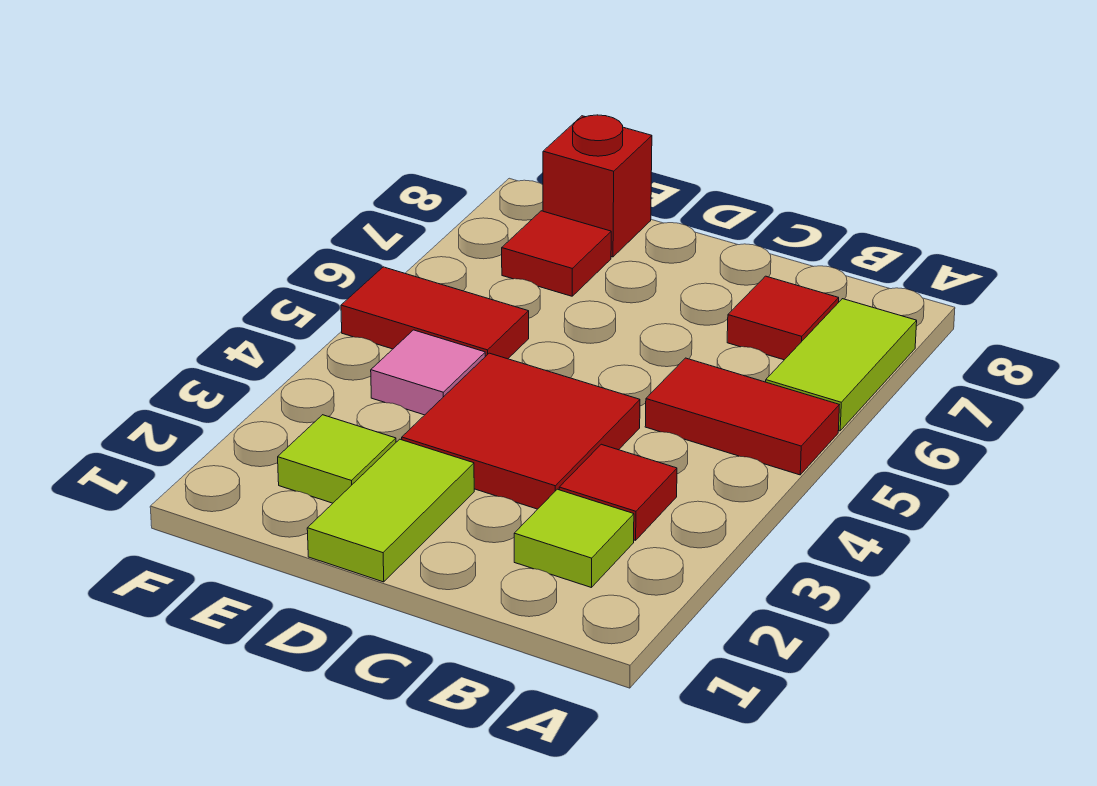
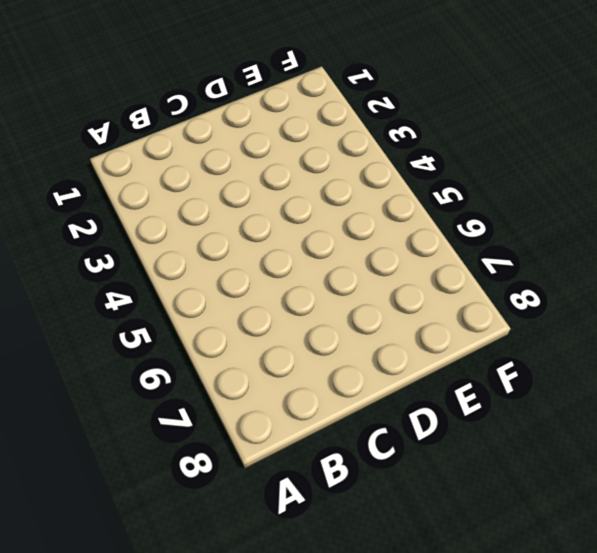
none -> red 1x2 tile [645,358,839,475]
none -> lime 1x2 tile [766,299,917,431]
none -> lime 1x1 tile [514,489,634,588]

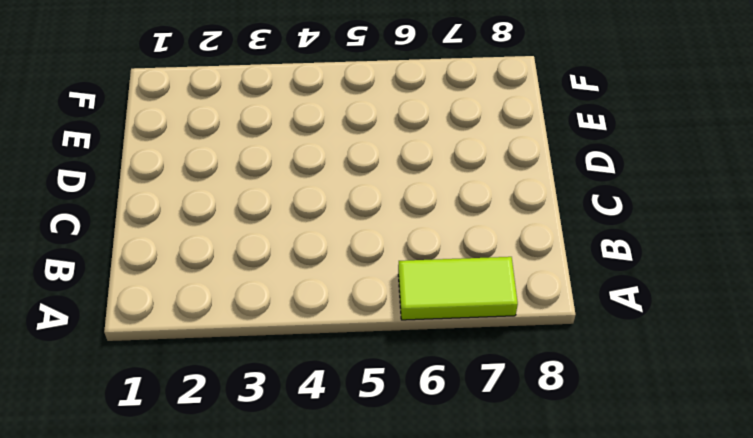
none -> red 1x2 tile [645,358,839,475]
none -> lime 1x1 tile [514,489,634,588]
none -> red 1x1 tile [559,444,677,540]

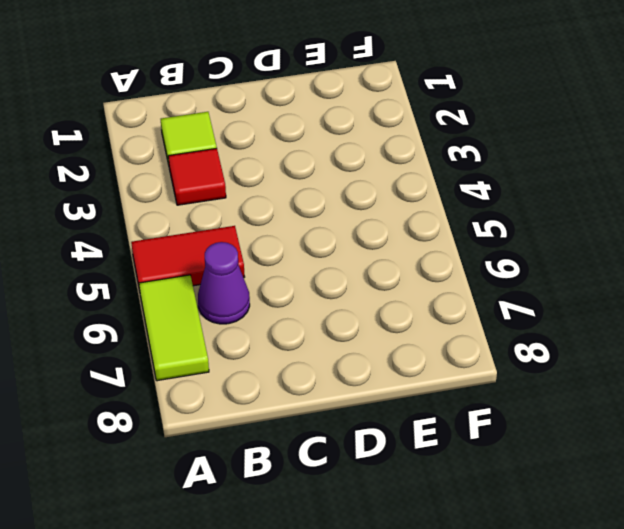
purple 1x1 cone [198,242,250,324] -> none
none -> red 1x1 tile [727,276,839,360]
none -> red 2x2 tile [402,353,640,509]
none -> lime 1x2 tile [307,439,474,582]

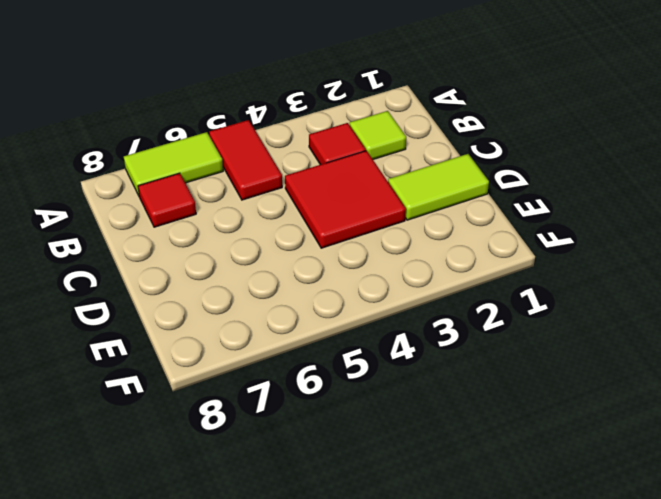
none -> lime 1x1 tile [278,415,396,503]
none -> pink 1x1 tile [371,330,485,415]
none -> red 1x2 tile [341,267,529,359]

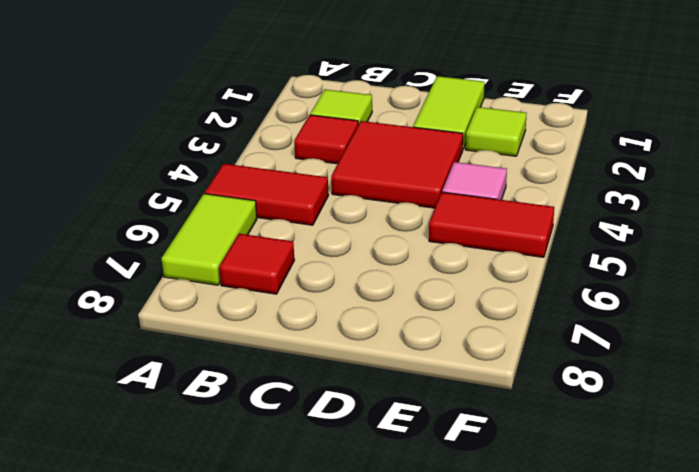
none -> red 1x1 tile [502,211,611,296]
none -> red 1x1 brick [543,115,652,257]

